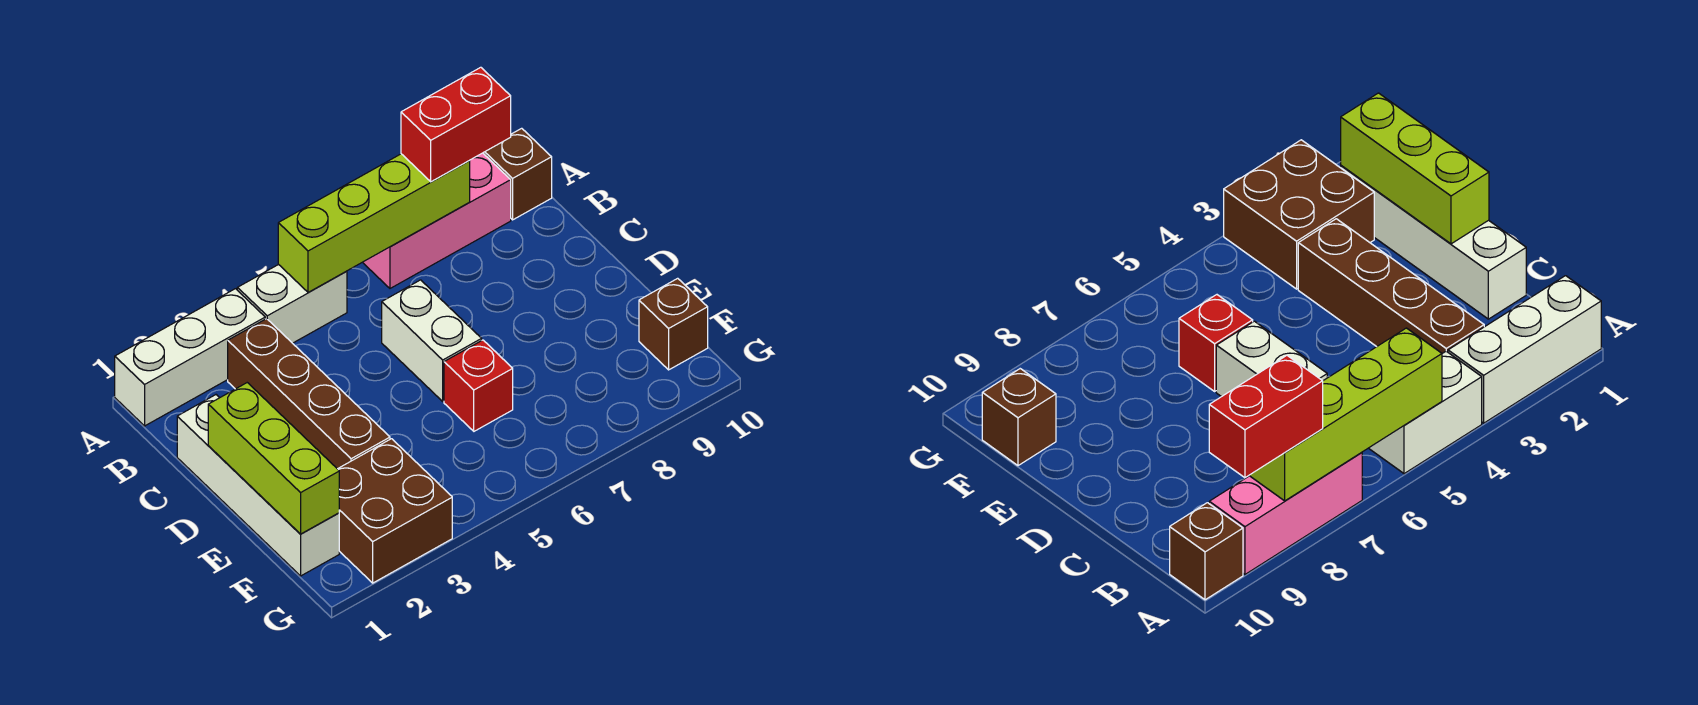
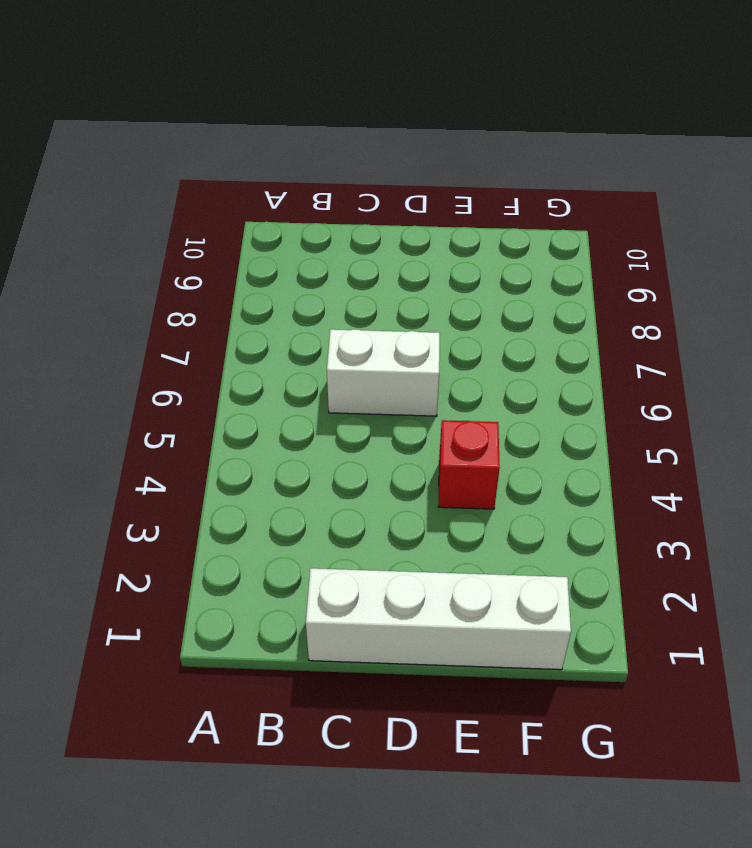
red 1x1 brick [439,420,500,509] -> red 1x1 brick moved to [444,340,513,431]
none -> white 1x3 brick [115,289,265,426]
none -> white 1x2 brick [237,264,347,343]
none -> pink 1x3 brick [363,153,511,288]

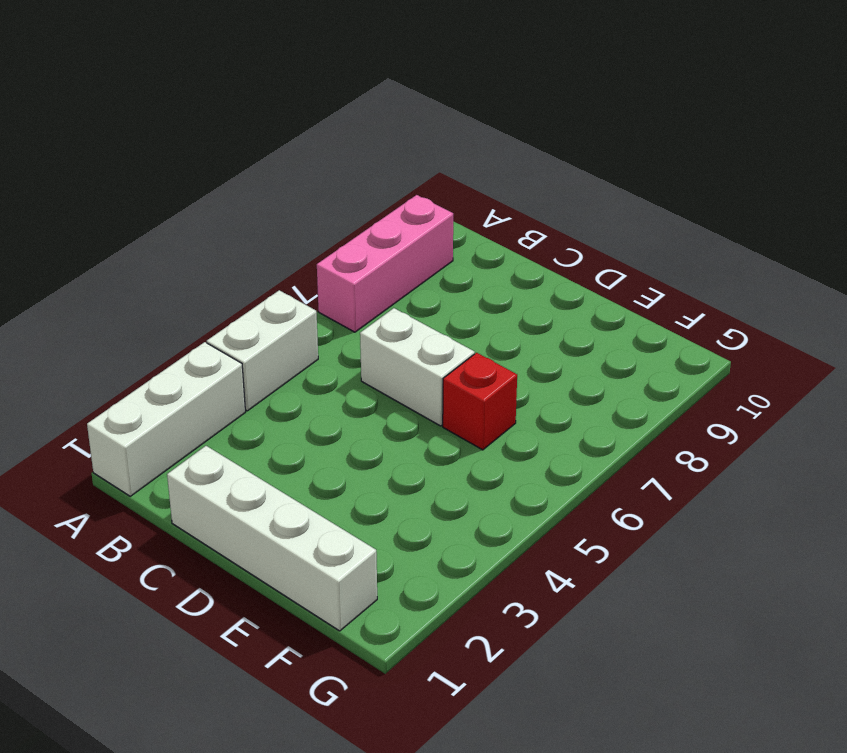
none -> brown 1x1 brick [483,128,552,220]
none -> brown 1x4 brick [228,319,390,469]
none -> brown 2x2 brick [338,439,452,583]

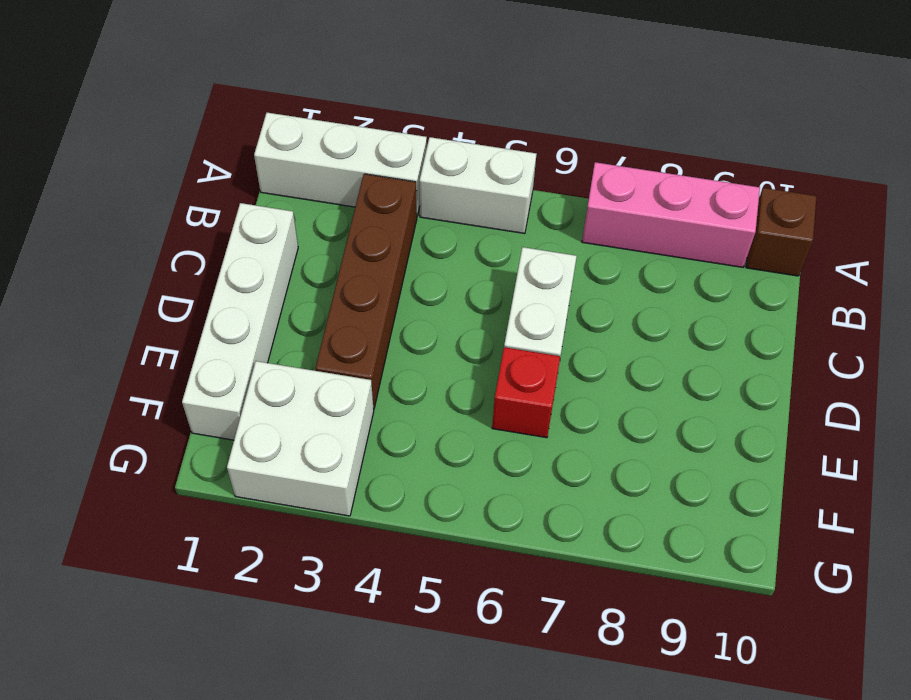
white 2x2 brick [227,361,374,516] -> brown 2x2 brick [338,439,452,583]
none -> brown 1x1 brick [639,278,708,370]
none -> lime 1x4 brick [278,154,470,292]
none -> lime 1x3 brick [208,383,339,534]

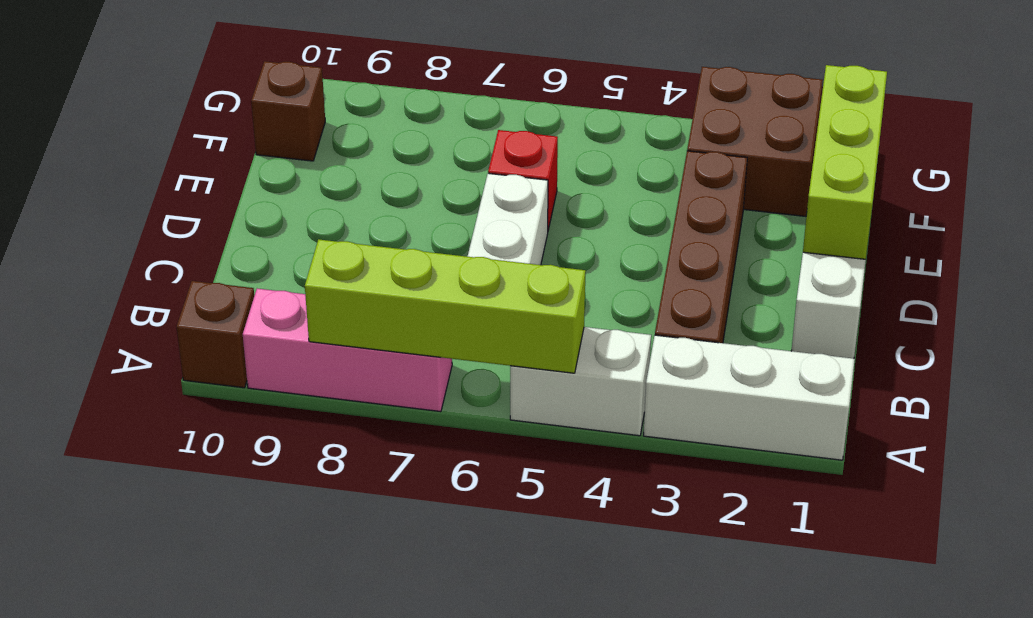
none -> red 1x2 brick [401,67,511,182]

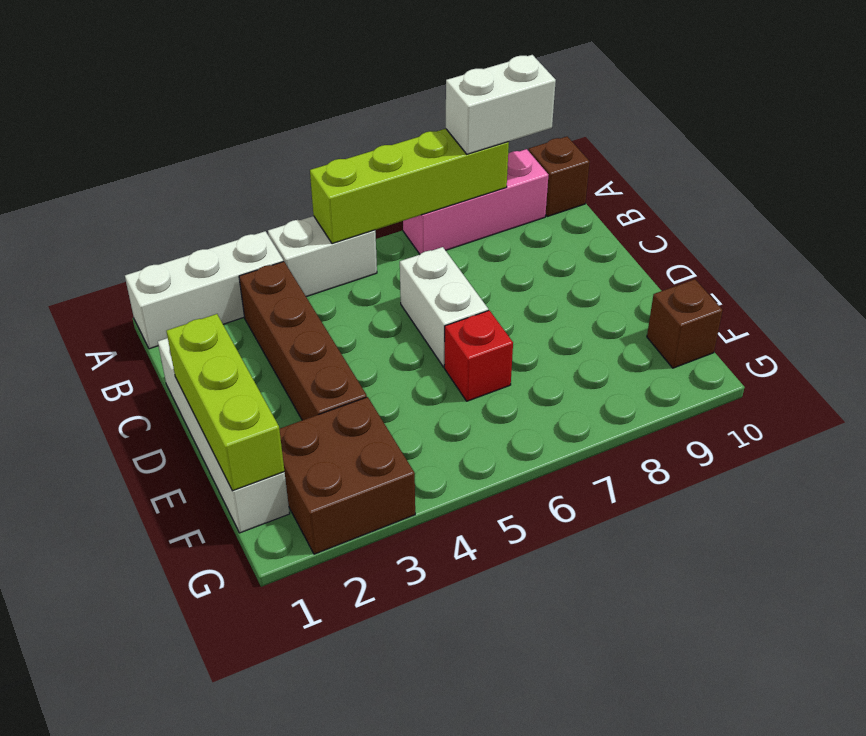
white 1x2 brick [446,55,556,154] -> red 1x2 brick [401,67,511,182]

